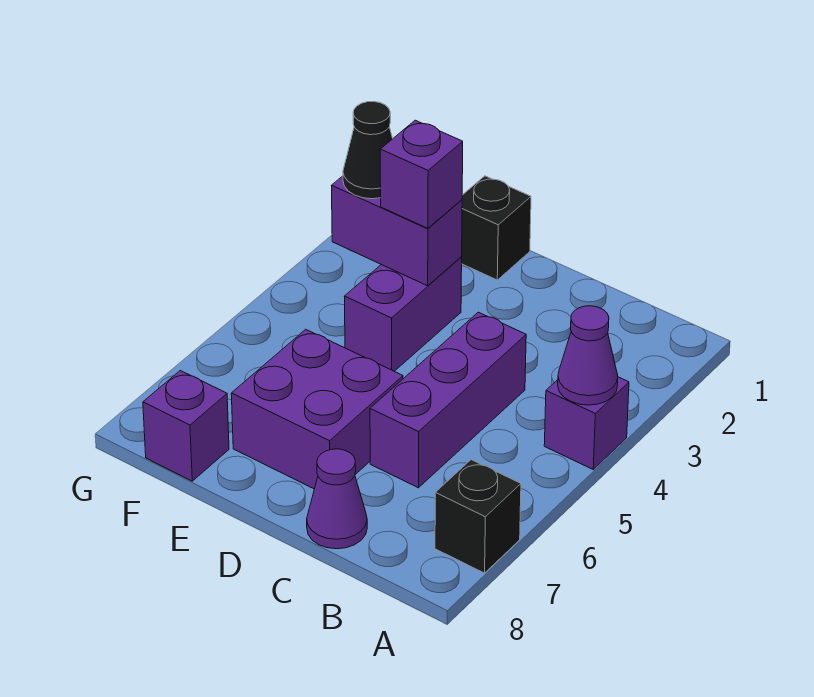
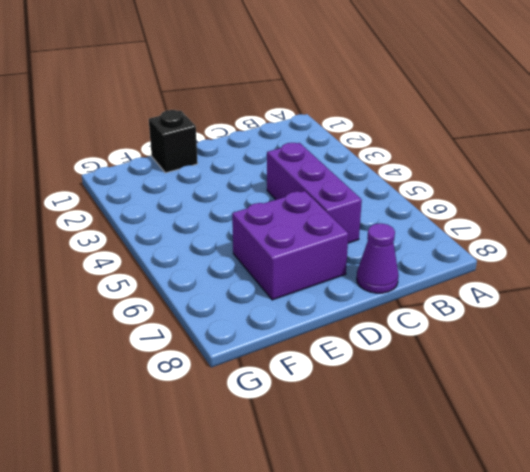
none -> purple 1x1 brick [544,377,629,469]
none -> black 1x1 brick [435,460,521,573]
none -> purple 1x2 brick [344,257,462,371]

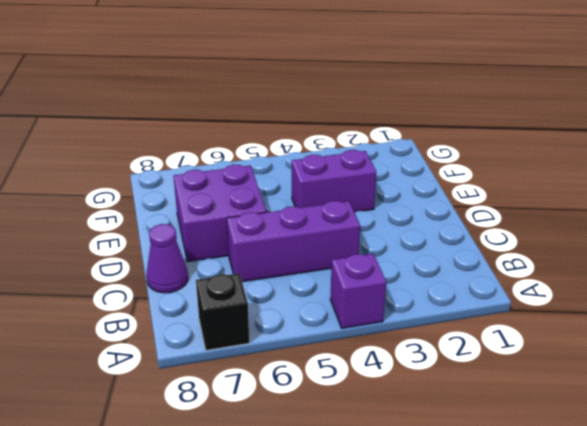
none -> black 1x1 brick [462,176,531,280]
none -> purple 1x1 brick [143,371,229,481]
none -> purple 1x1 cone [558,306,618,405]

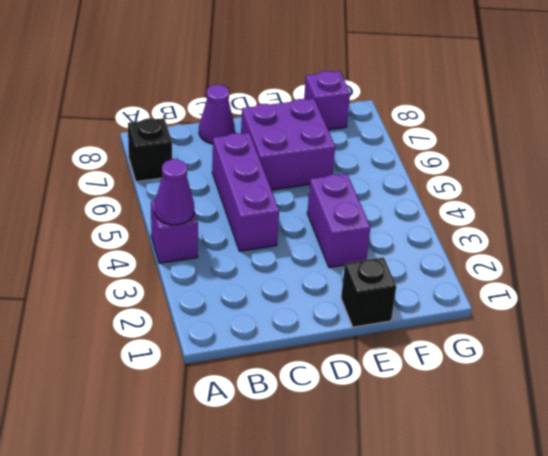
none -> purple 1x2 brick [331,176,462,286]
none -> purple 1x1 brick [380,120,463,228]
none -> black 1x1 cone [343,101,393,199]

